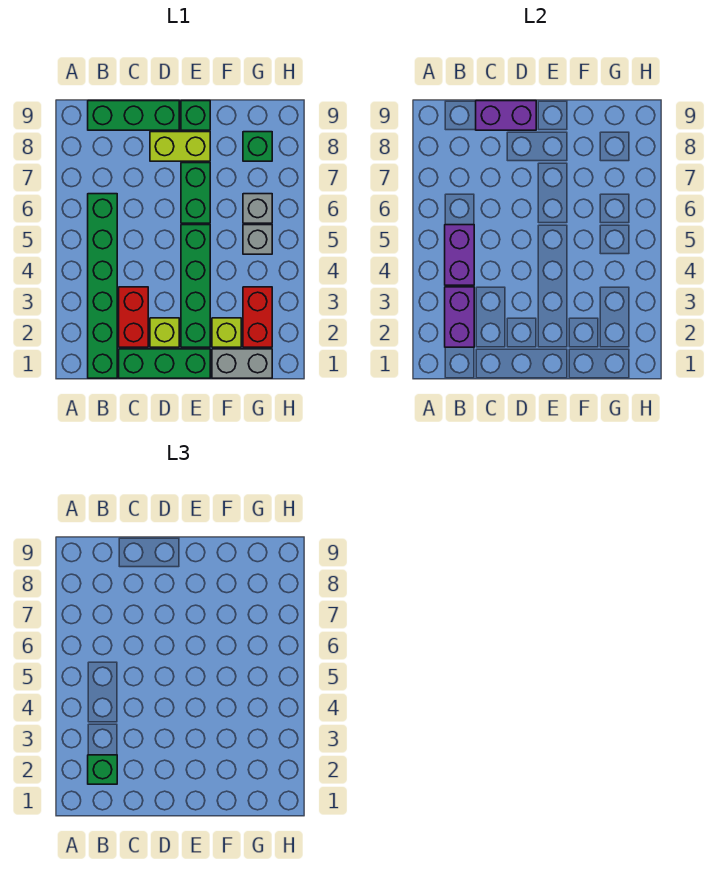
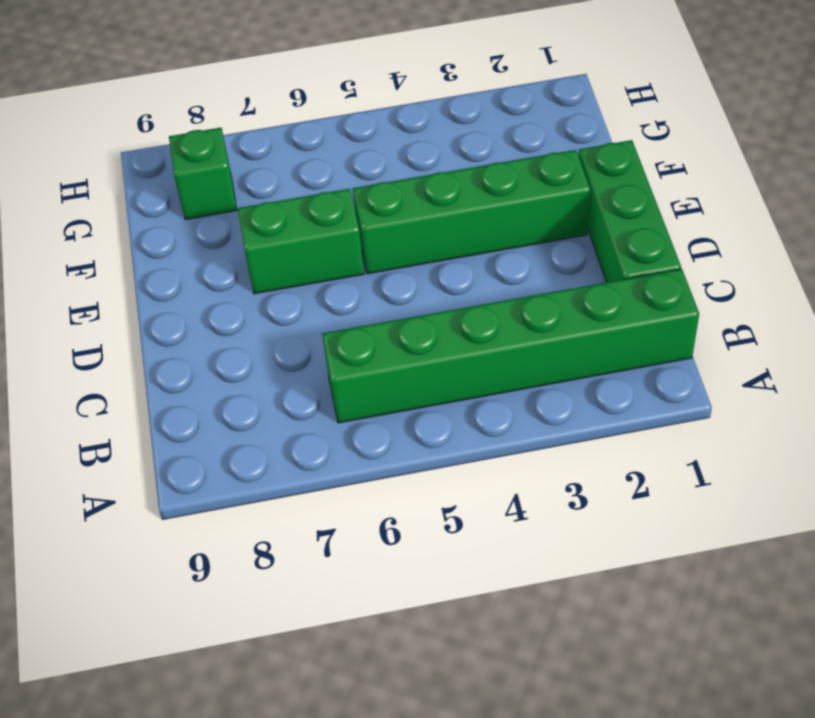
none -> green 1x3 brick [88,101,179,130]
none -> red 1x2 brick [119,287,148,347]
none -> lime 1x1 brick [150,318,179,347]

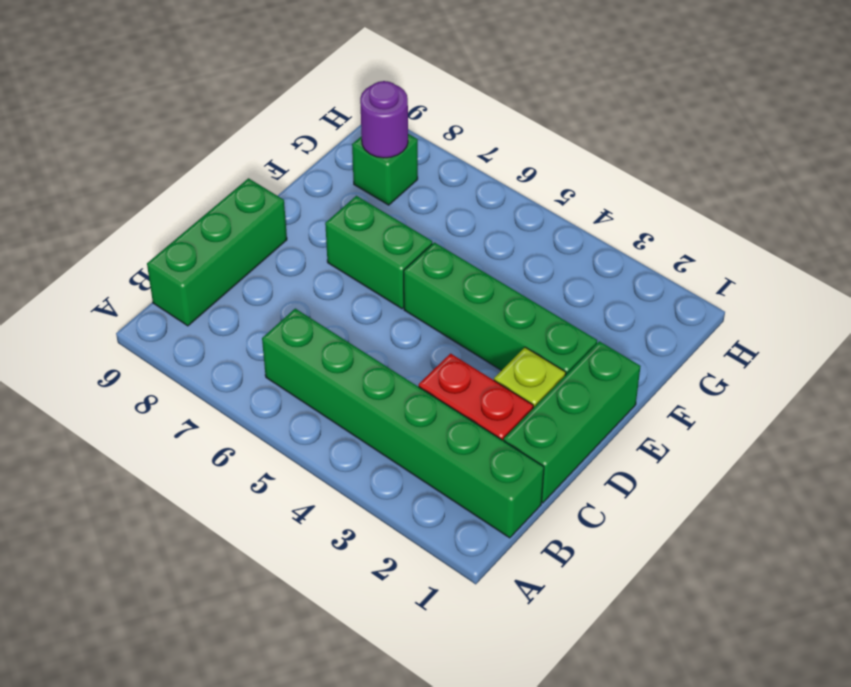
purple 1x1 round brick [360,81,408,158] -> none
none -> lime 1x2 brick [150,132,210,161]
none -> green 1x1 brick [181,101,210,130]
none -> grey 1x2 brick [212,349,272,378]

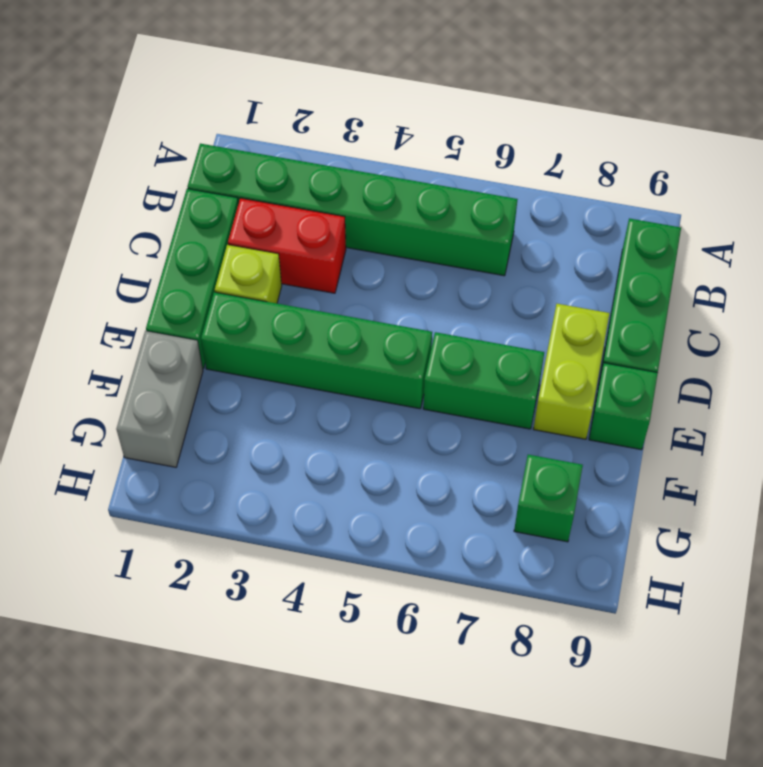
none -> lime 1x1 brick [212,318,241,347]
none -> red 1x2 brick [243,287,272,347]
none -> grey 1x1 brick [243,225,272,254]

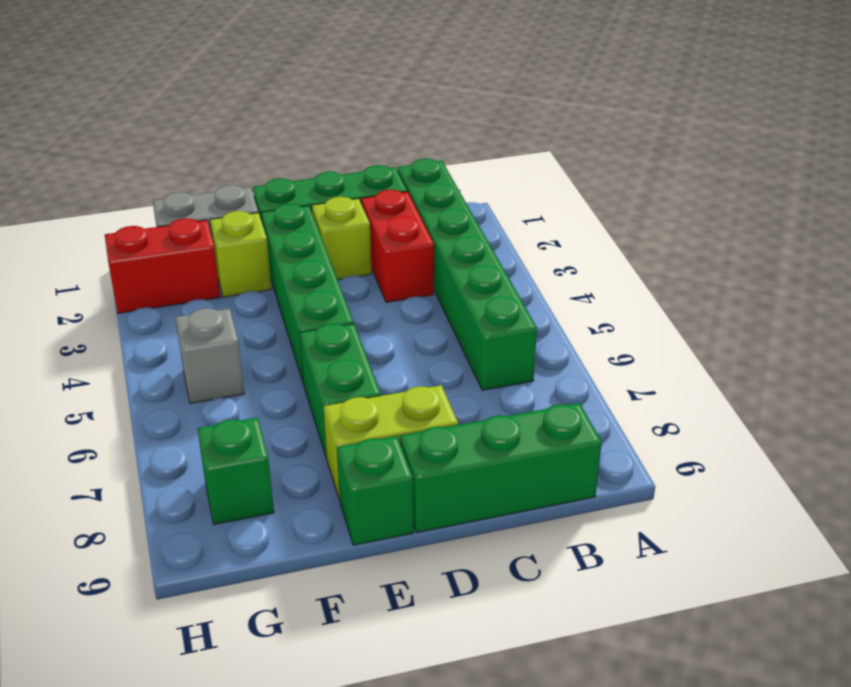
red 1x2 brick [105,218,220,313] -> red 1x2 brick turned to [243,287,272,347]
none -> grey 1x1 brick [243,194,272,223]
none -> purple 1x2 brick [445,287,474,347]
none -> purple 1x2 brick [445,225,474,285]

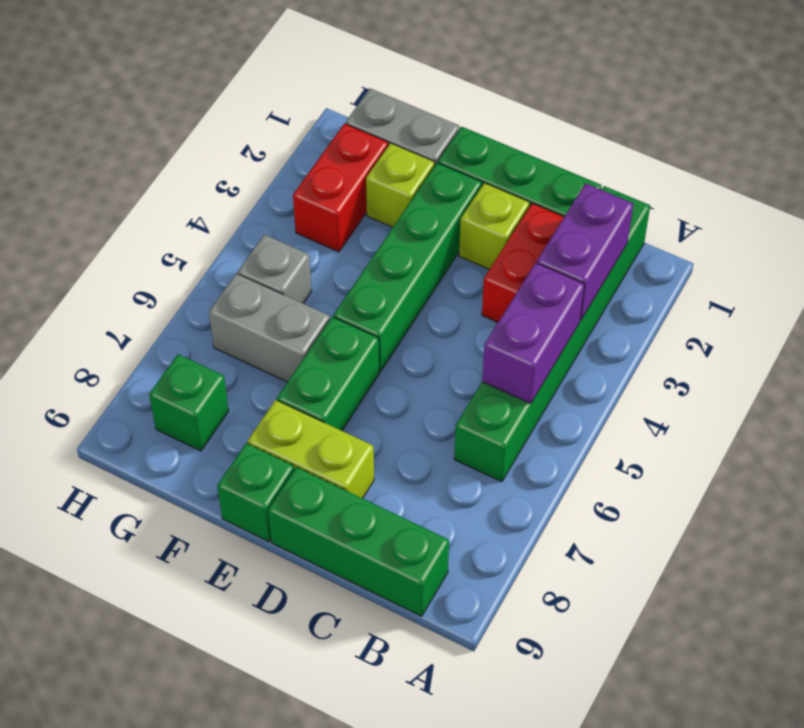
grey 1x2 brick [209,273,330,382] -> grey 1x1 brick [243,194,272,223]
none -> purple 1x2 brick [476,101,536,130]
none -> green 1x1 brick [88,755,117,784]

